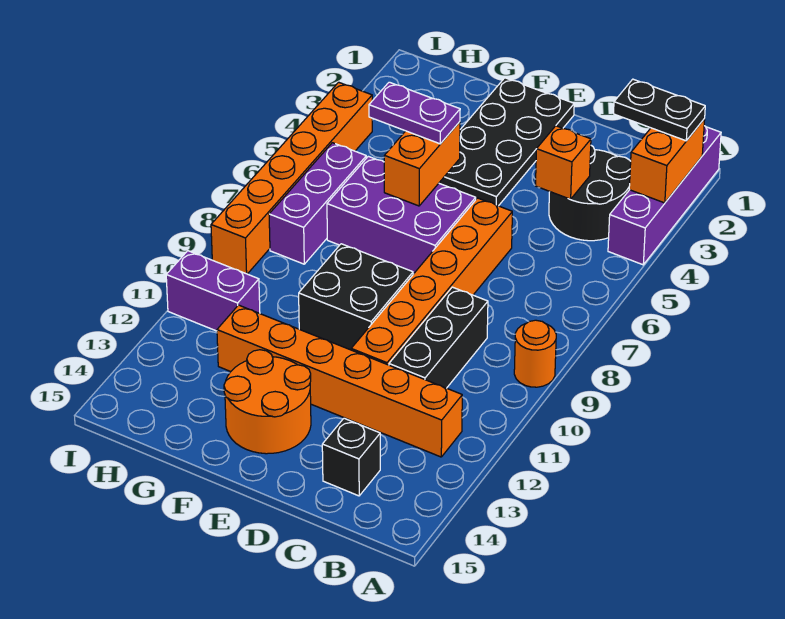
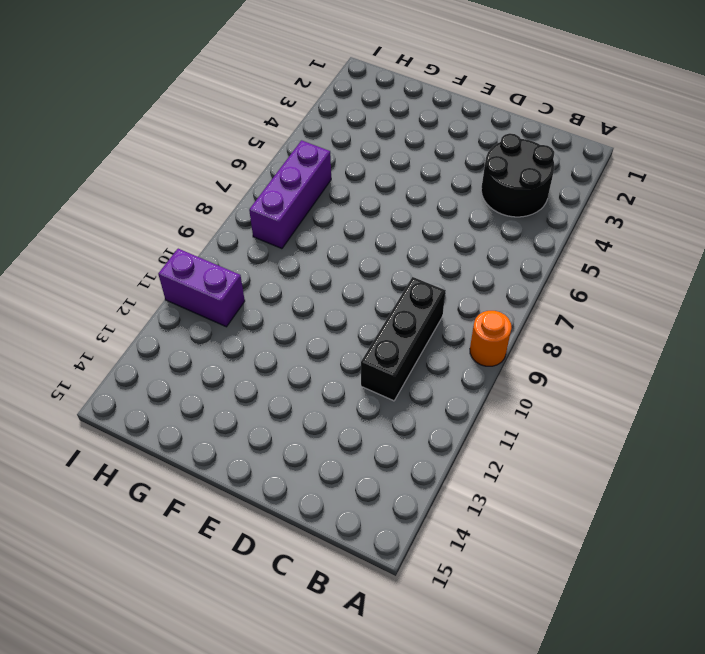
none -> purple 1x4 brick [608,126,721,265]
none -> orange 1x6 brick [217,305,462,457]
none -> black 1x1 brick [322,418,380,496]

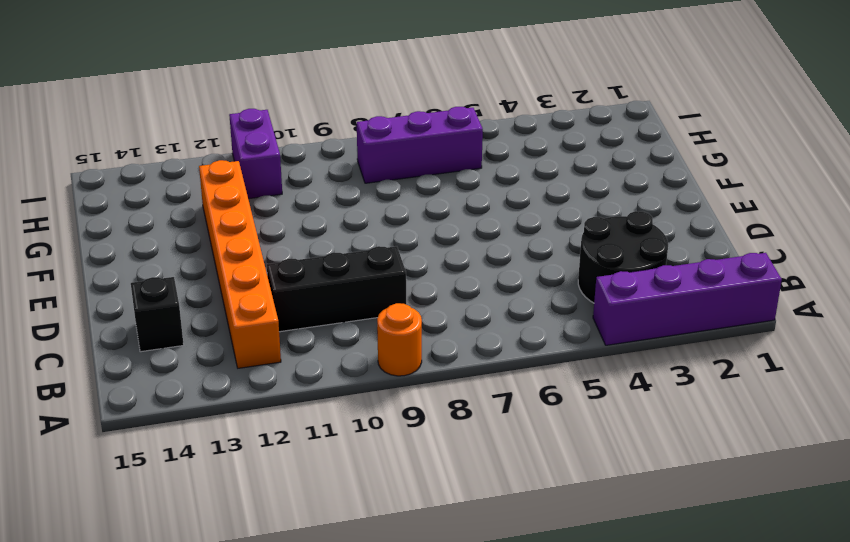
none -> orange 1x6 brick [351,198,512,365]
none -> black 2x4 plate [439,78,574,206]
none -> purple 2x3 brick [327,156,476,274]

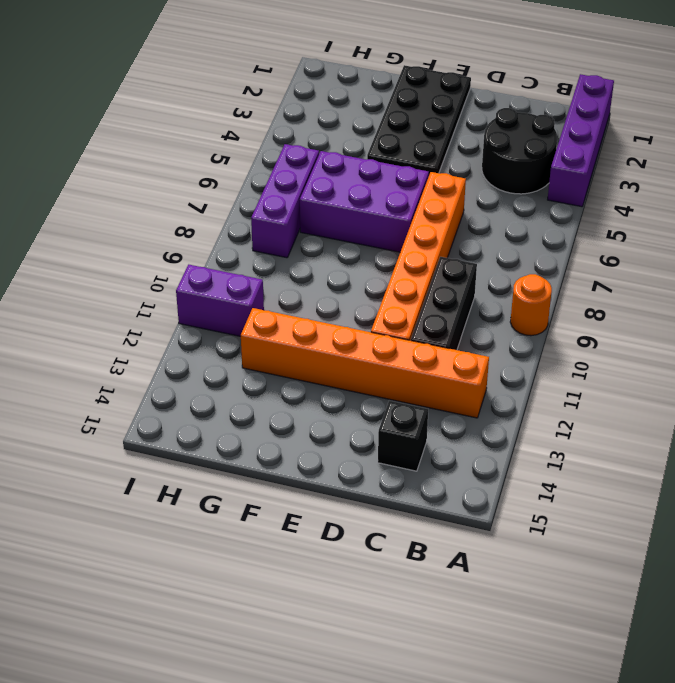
none -> black 2x2 brick [299,244,413,350]
none -> orange 2x2 round brick [224,350,311,454]
none -> orange 1x6 brick [211,82,372,274]

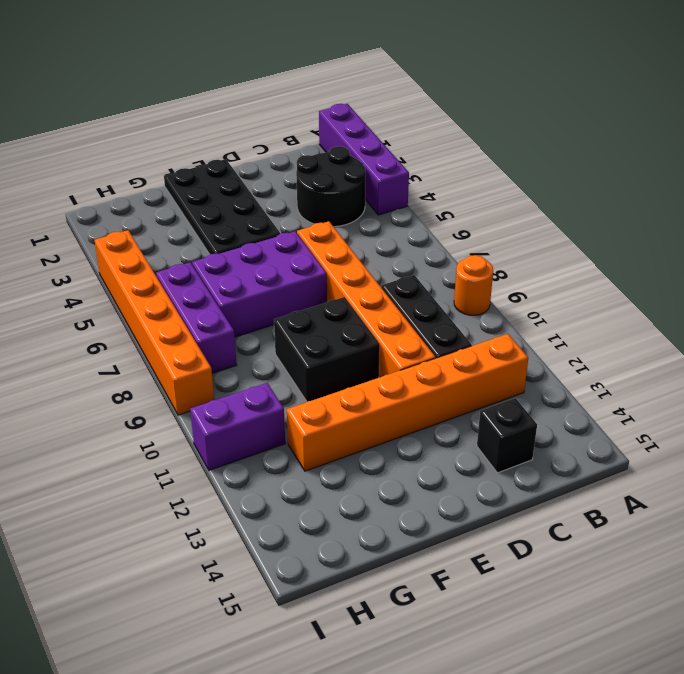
none -> orange 2x2 round brick [224,350,311,454]
none -> orange 1x2 brick [629,119,705,203]
none -> orange 1x1 brick [535,126,591,199]

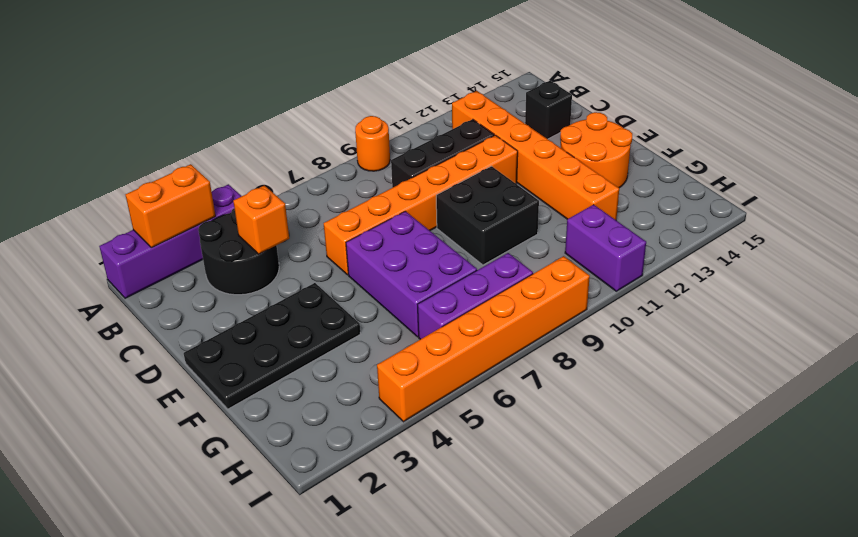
none -> orange 1x2 brick [384,122,460,206]
none -> black 1x2 plate [614,79,705,141]
none -> purple 1x2 plate [369,82,460,144]

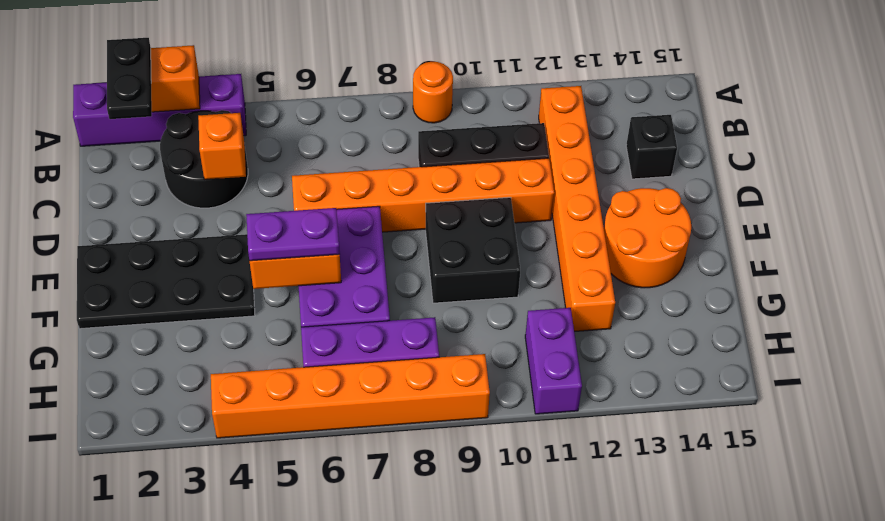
purple 1x2 plate [246,208,340,261] -> purple 1x2 plate turned to [369,82,460,144]

